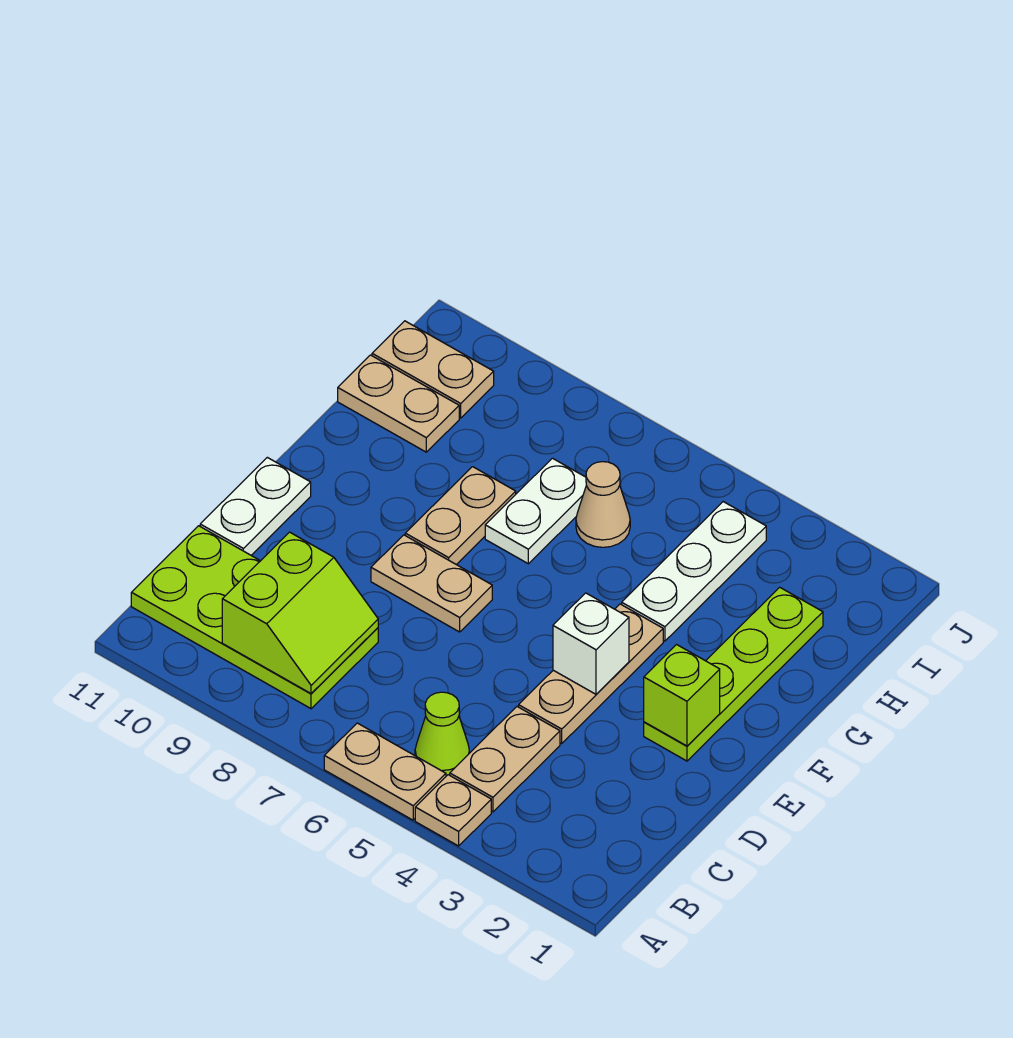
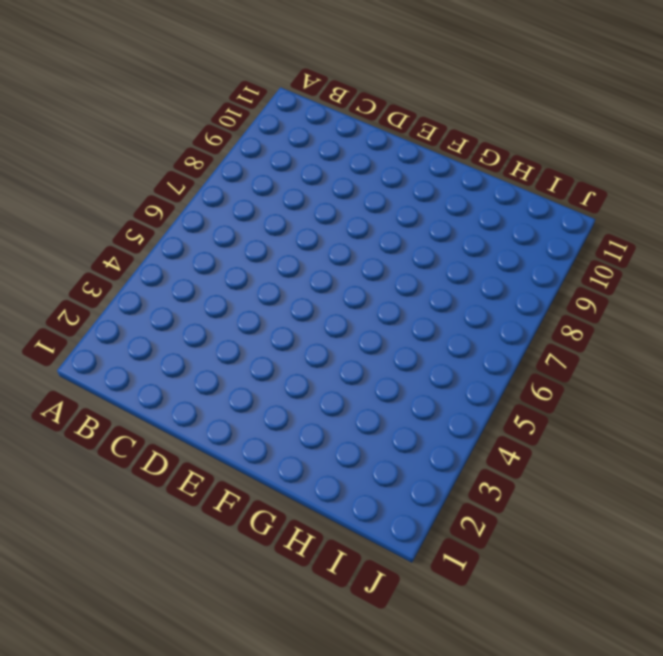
none -> tan 1x1 plate [415,775,491,846]
none -> tan 1x2 plate [324,723,446,820]
none -> tan 1x2 plate [450,707,560,812]

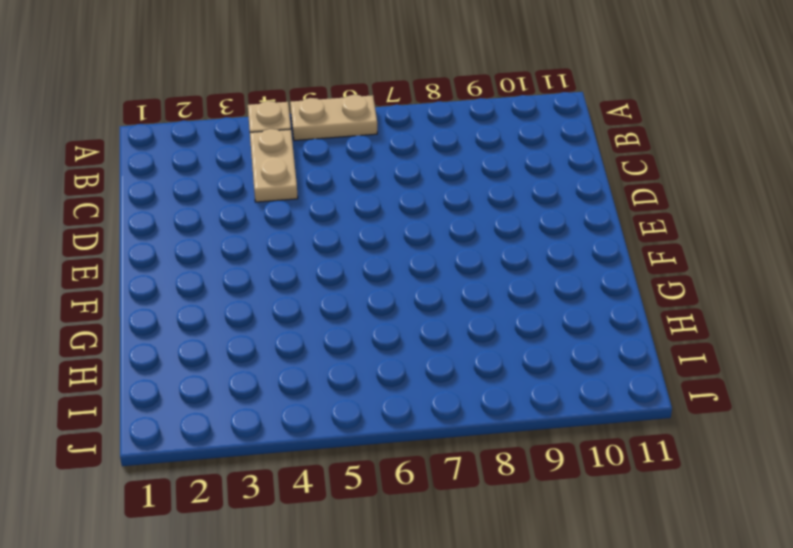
none -> lime 1x1 cone [415,692,469,776]
none -> lime 2x4 plate [131,526,378,709]
none -> tan 1x3 plate [519,604,663,743]

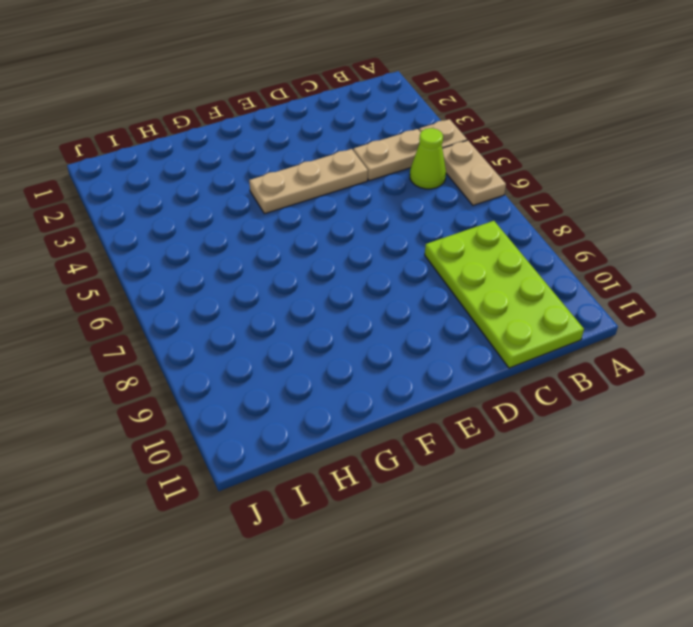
none -> white 1x2 plate [200,457,311,555]
none -> lime 1x4 plate [644,587,823,761]
none -> tan 1x2 plate [371,535,492,632]

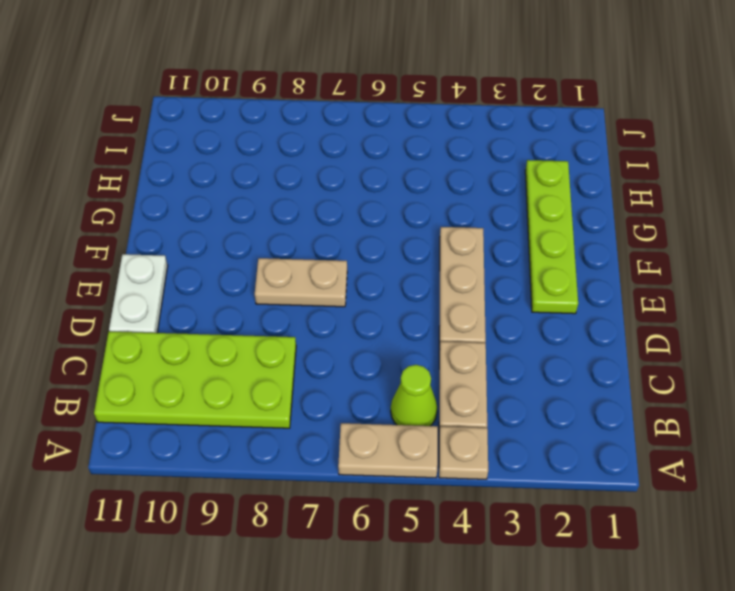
none -> tan 1x2 plate [405,467,516,565]
none -> white 1x3 plate [622,502,766,641]
none -> white 1x2 plate [485,458,586,564]

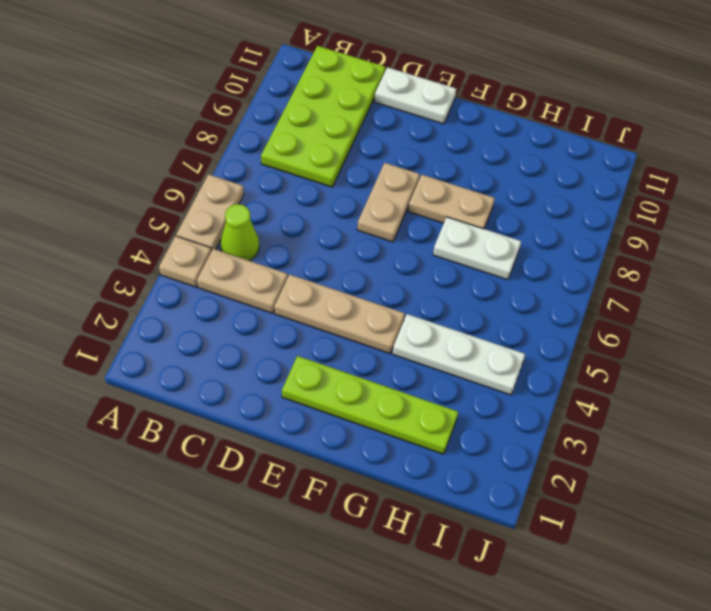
none -> tan 1x1 cone [576,462,630,547]
none -> tan 1x2 plate [338,355,459,452]
none -> tan 1x2 plate [372,321,494,418]

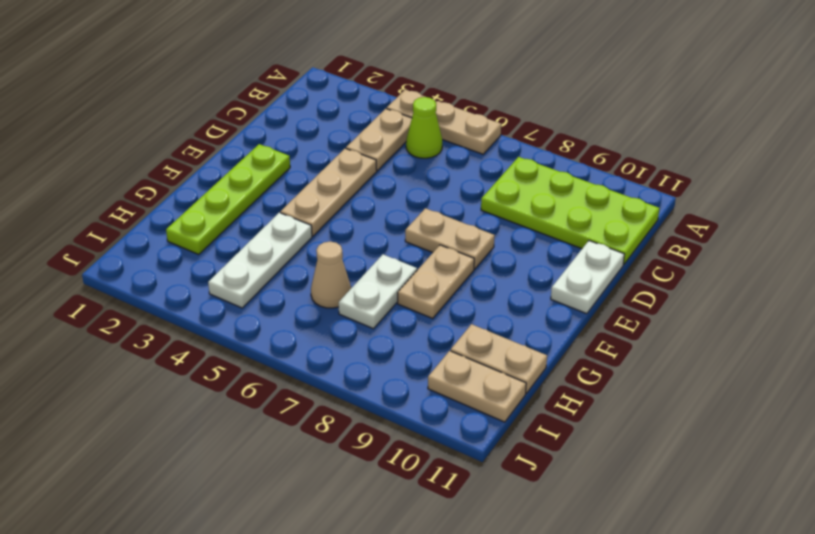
none -> lime 2x2 slope [222,532,378,693]
none -> lime 1x1 brick [644,645,720,746]
none -> white 1x1 brick [553,593,629,694]

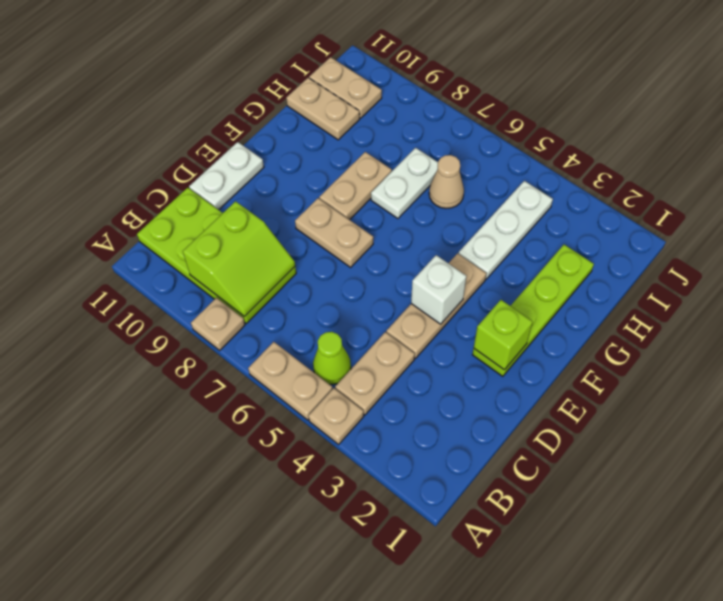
tan 1x1 plate [191,298,245,350] -> none

